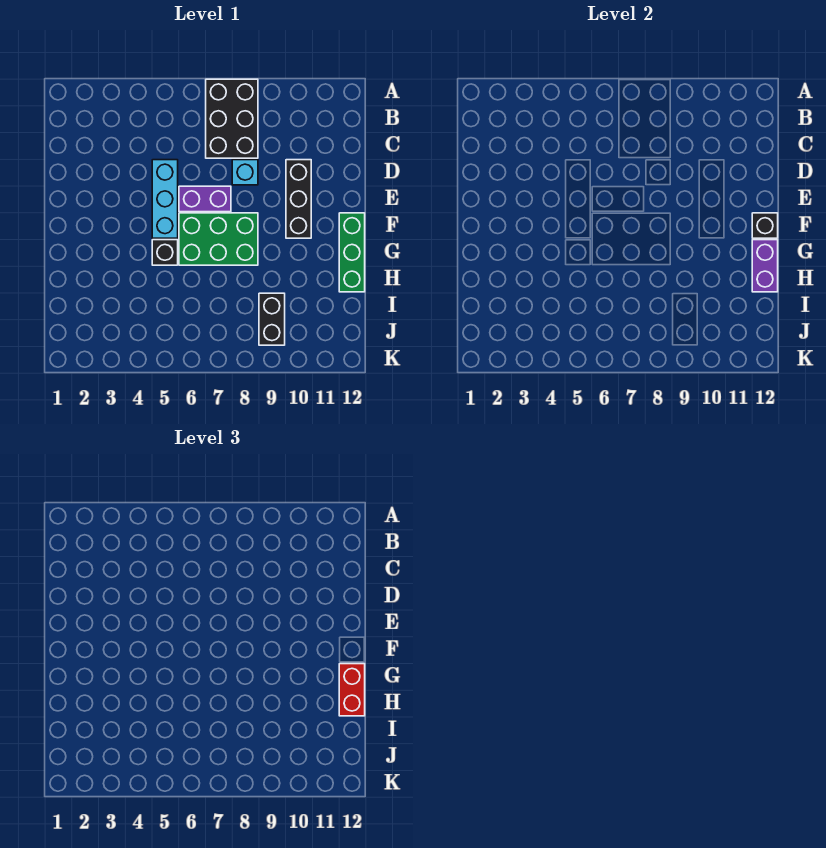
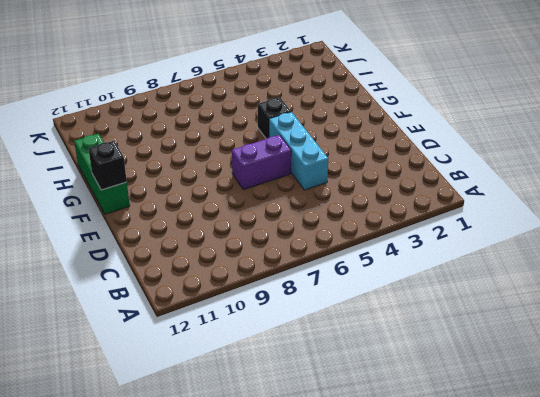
none -> black 2x3 brick [206,79,258,158]
none -> cyan 1x1 brick [232,160,258,185]
none -> black 1x3 brick [286,160,311,238]

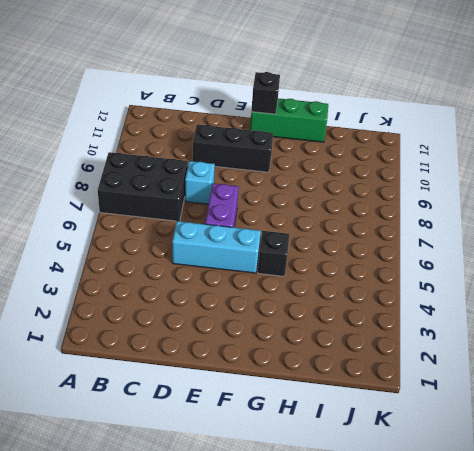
none -> green 2x3 brick [179,213,258,265]
none -> black 1x2 brick [259,293,285,345]
none -> purple 1x2 brick [752,240,778,292]

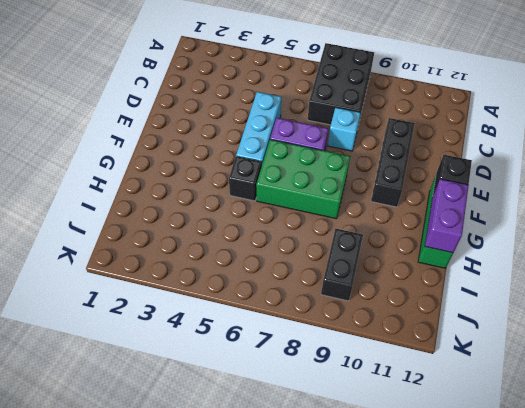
none -> red 1x2 brick [339,664,365,716]

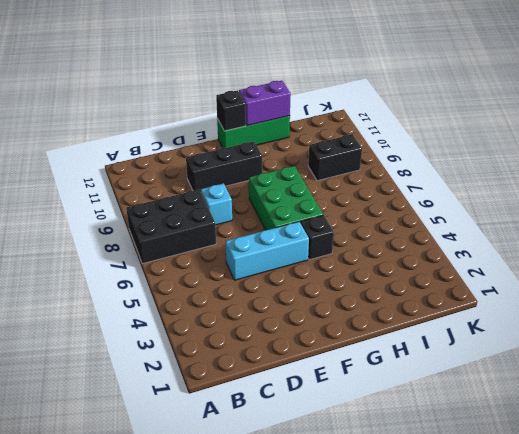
none -> purple 1x2 brick [179,186,231,212]
none -> red 1x2 brick [339,664,365,716]

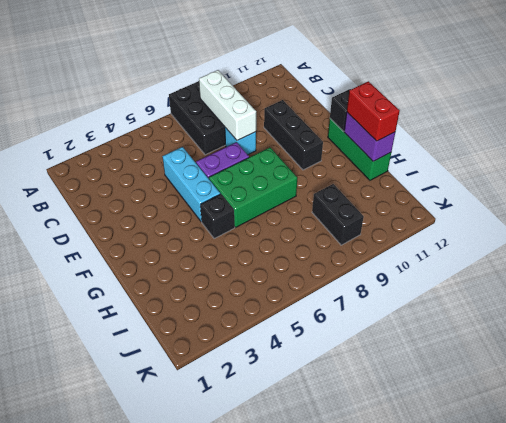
white 1x3 brick [199,70,256,140] -> none

